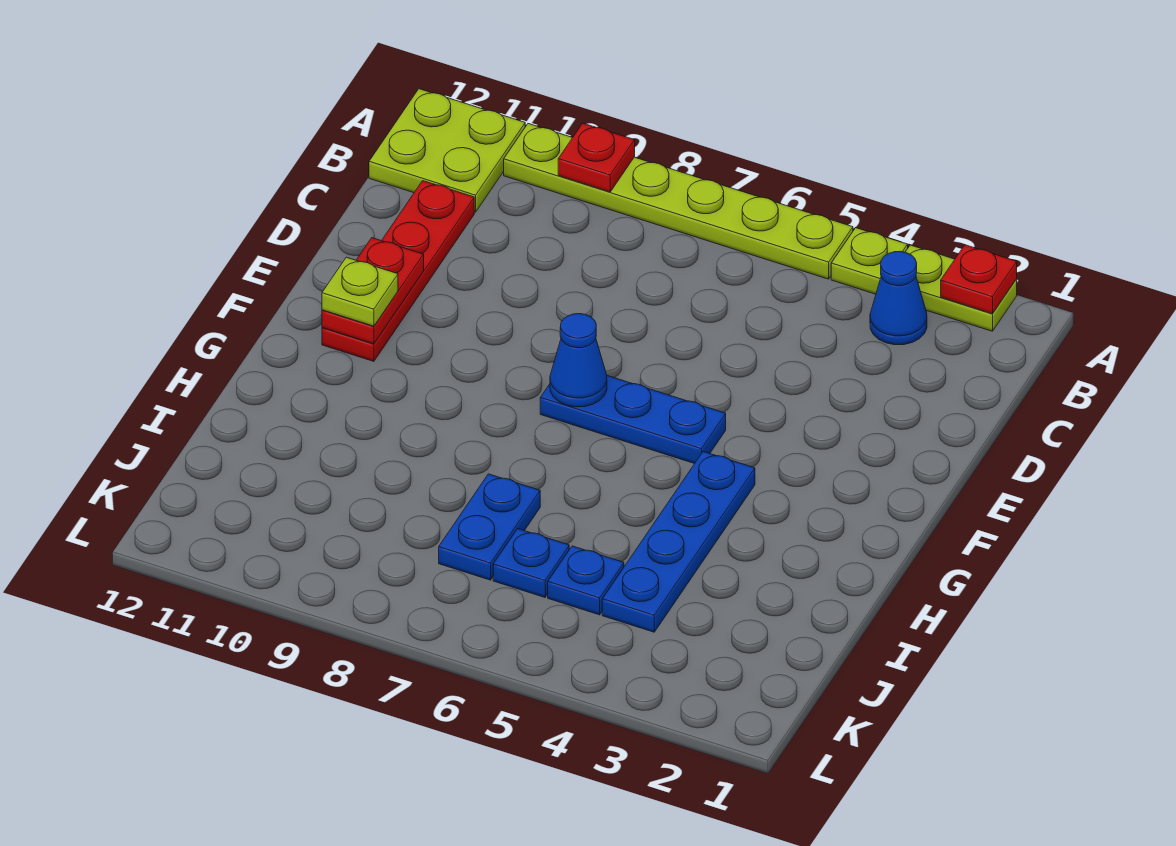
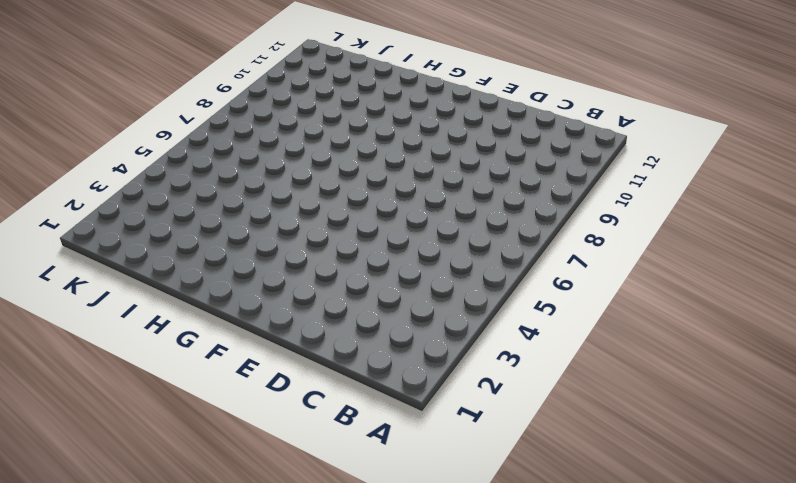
none -> lime 1x2 plate [906,245,1017,331]
none -> lime 1x1 plate [831,228,908,294]
none -> lime 1x6 plate [504,124,853,279]

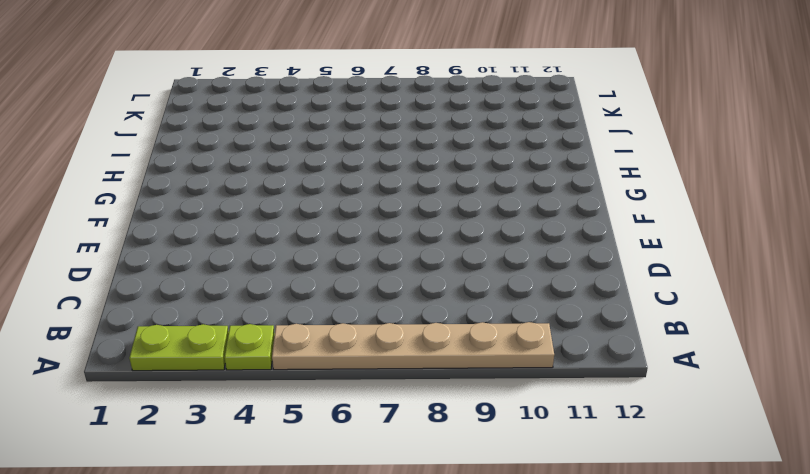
tan 1x6 plate [272,322,554,370] -> lime 1x6 plate [504,124,853,279]
none -> lime 2x2 plate [369,89,525,212]
none -> blue 1x1 cone [870,251,927,345]
none -> red 1x4 plate [322,181,474,361]

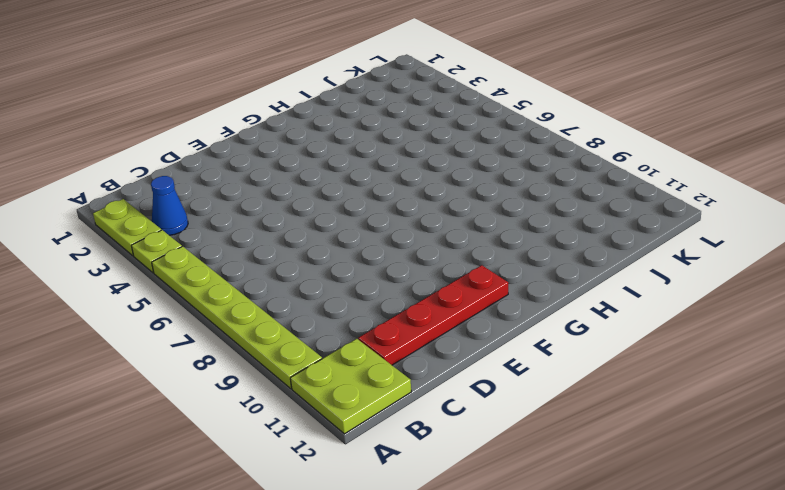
none -> blue 1x3 plate [540,376,726,464]
none -> blue 1x4 plate [602,452,755,632]
none -> blue 1x2 plate [439,474,540,580]

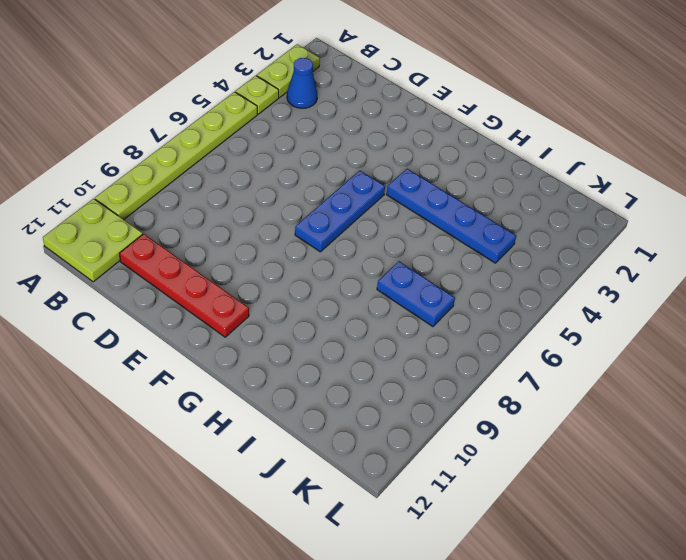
none -> blue 1x1 plate [548,546,624,615]
none -> blue 1x1 plate [493,529,569,597]
none -> red 1x1 plate [941,245,1017,314]

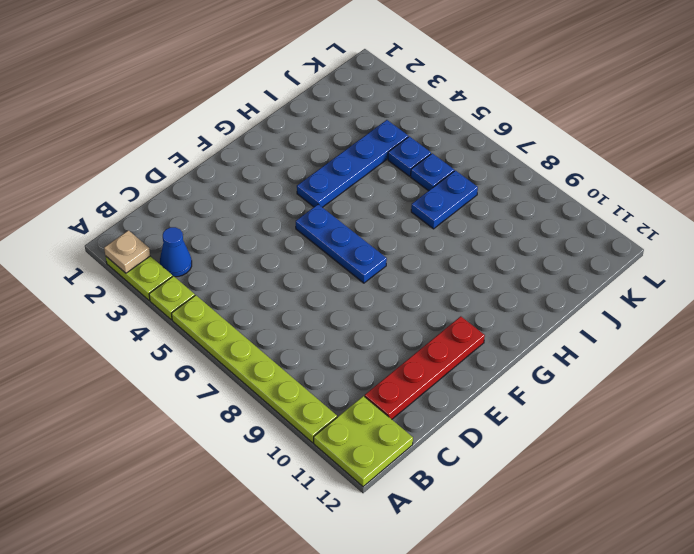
tan 1x1 plate [104,230,150,273] -> red 1x1 plate [941,245,1017,314]
none -> red 1x1 plate [558,123,635,192]
none -> red 1x2 plate [322,238,424,344]
none -> blue 1x1 cone [550,314,607,407]

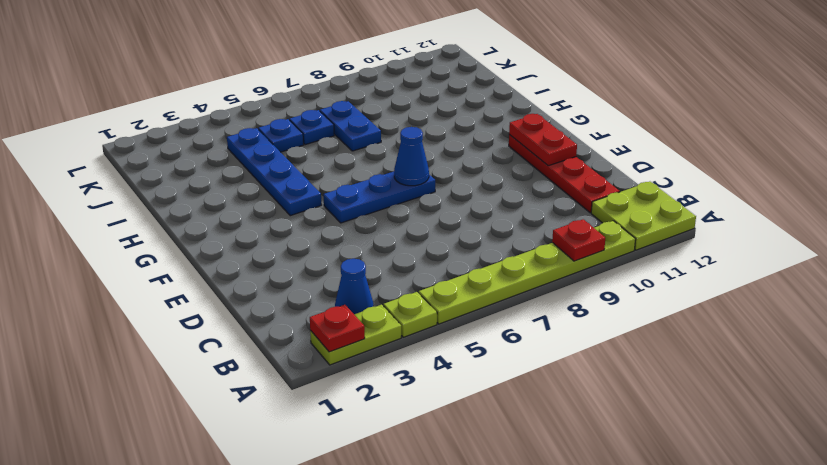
none -> lime 1x1 plate [322,257,398,326]

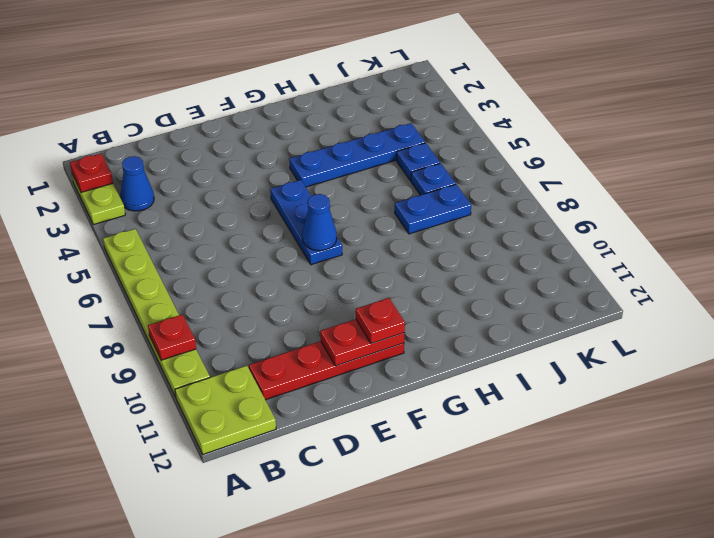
red 1x1 plate [356,298,405,344] -> lime 1x1 plate [322,257,398,326]
none -> lime 1x1 plate [831,228,908,294]

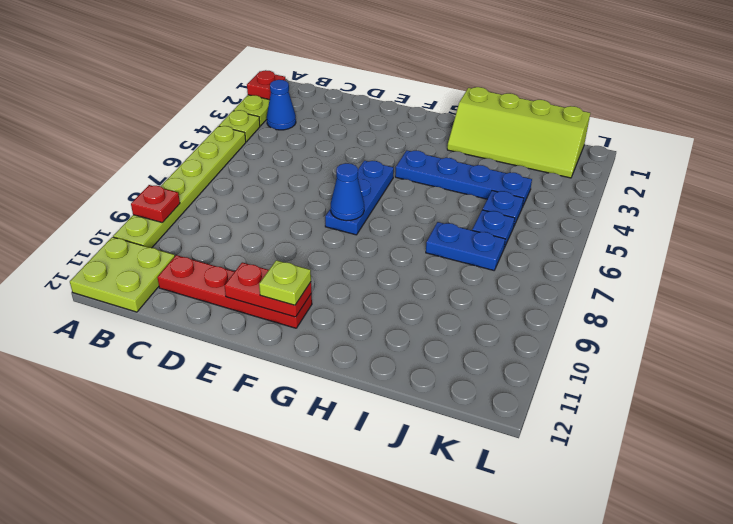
lime 2x4 slope [447,87,590,178] -> none

